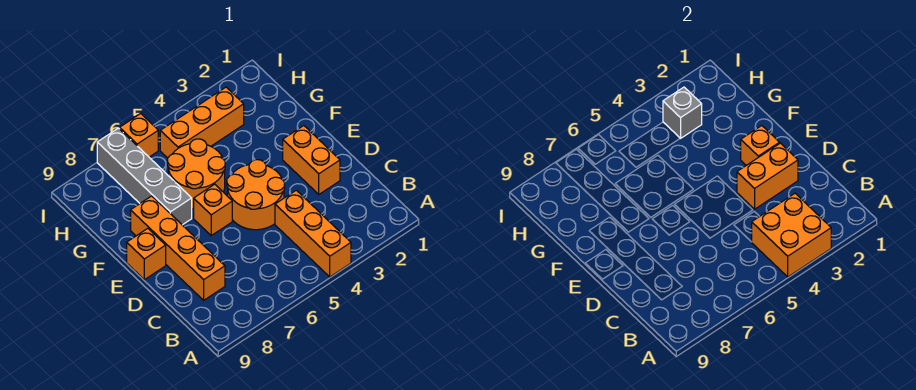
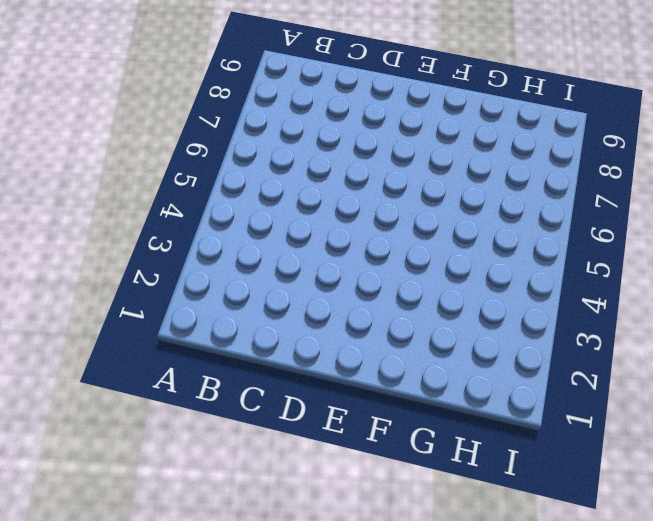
none -> orange 1x3 brick [275,190,351,277]
none -> orange 1x4 brick [131,196,225,300]
none -> orange 1x2 brick [283,126,340,194]

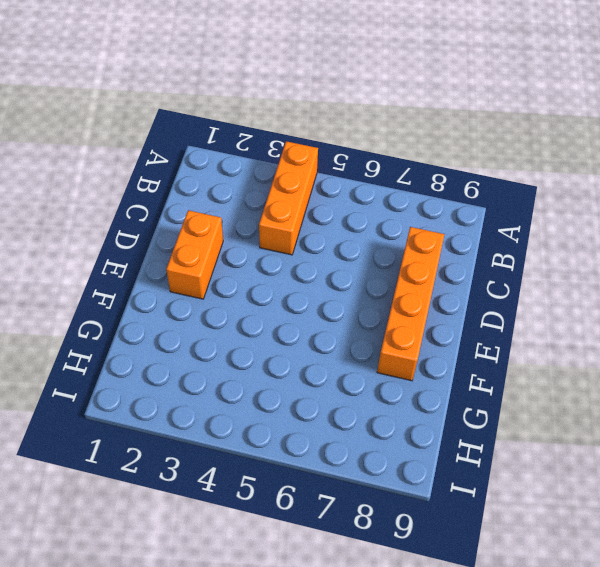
none -> orange 2x2 round brick [227,160,285,230]
none -> orange 1x1 brick [194,184,232,236]
none -> orange 1x1 brick [127,229,166,280]

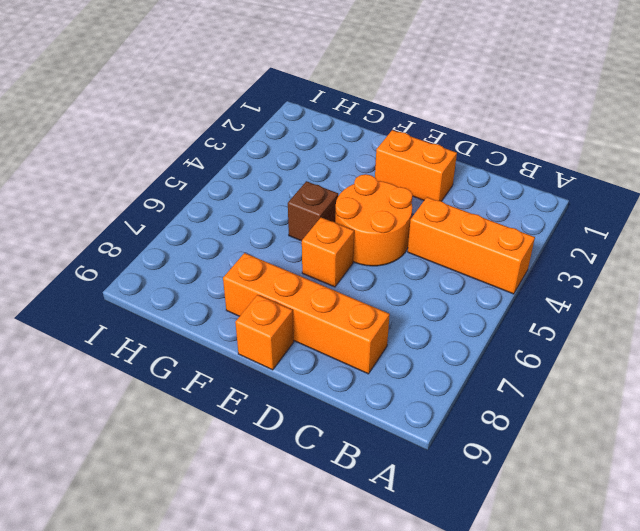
brown 1x1 brick [288,181,338,241] -> orange 2x2 round brick [167,139,225,209]
none -> grey 1x4 brick [97,128,192,225]
none -> orange 1x3 brick [160,87,244,158]
none -> orange 1x1 brick [120,114,158,157]

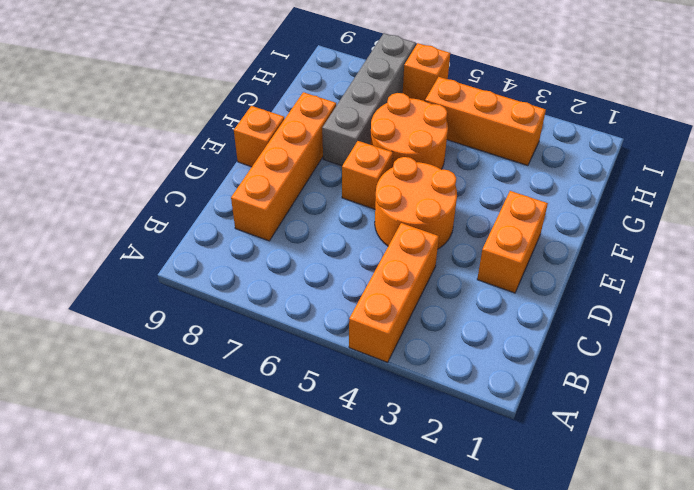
none -> orange 2x2 brick [752,193,831,277]
none -> orange 1x2 brick [737,143,798,209]
none -> orange 1x1 brick [741,126,780,165]

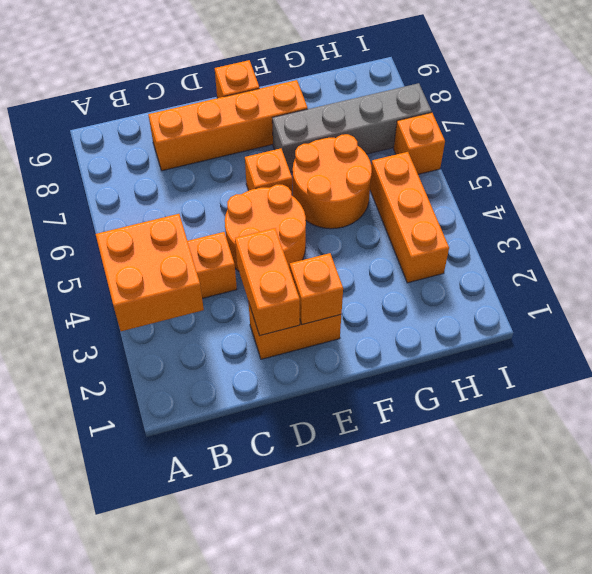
none -> grey 1x1 brick [663,87,702,138]

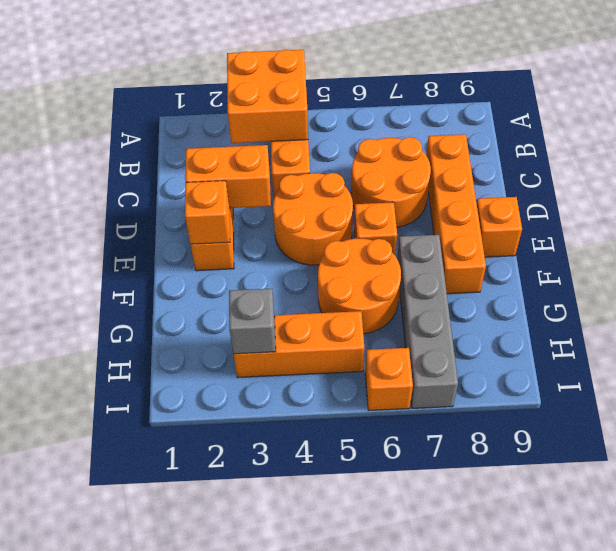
orange 2x2 round brick [351,137,431,227] -> none

